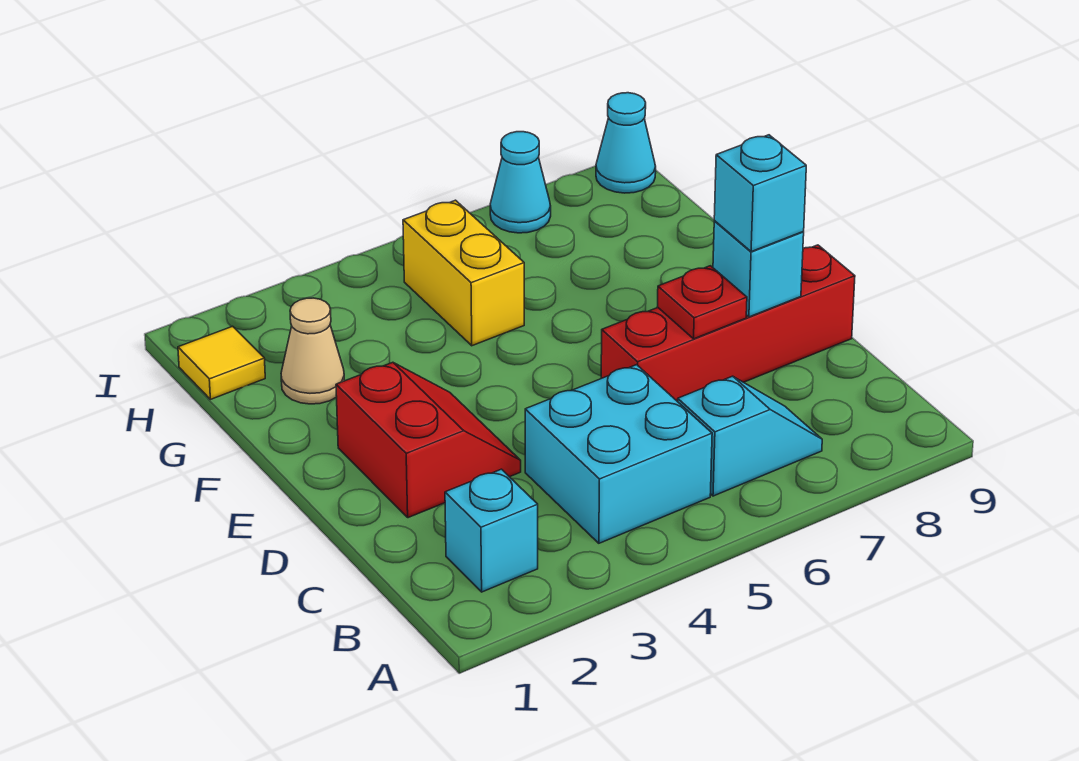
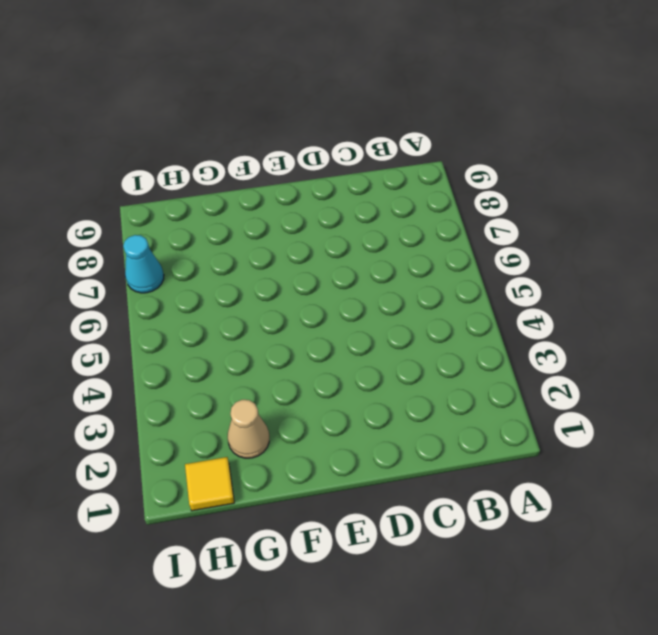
none -> cyan 1x1 brick [445,469,538,592]
none -> cyan 2x2 brick [525,365,712,543]
none -> cyan 1x2 slope [678,376,822,496]

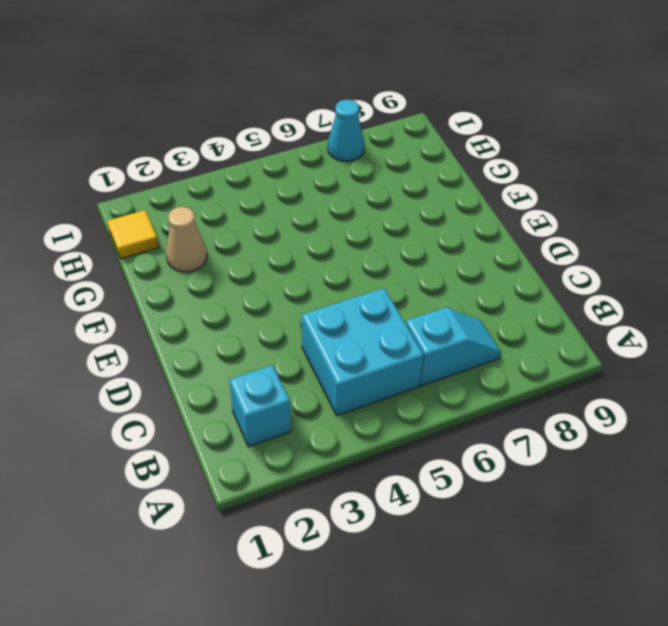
none -> red 2x2 slope [336,362,521,518]
none -> red 1x4 brick [601,245,855,402]
none -> yellow 1x2 brick [403,200,524,346]

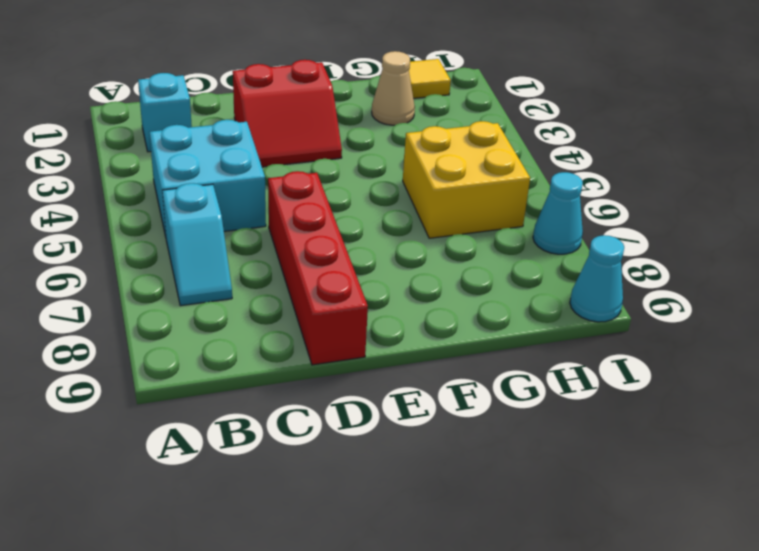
yellow 2x2 brick [403,121,530,238] -> yellow 1x2 brick [403,200,524,346]
none -> red 1x1 plate [658,266,747,339]
none -> cyan 1x1 brick [713,221,804,317]
none -> cyan 1x1 brick [714,135,806,252]

